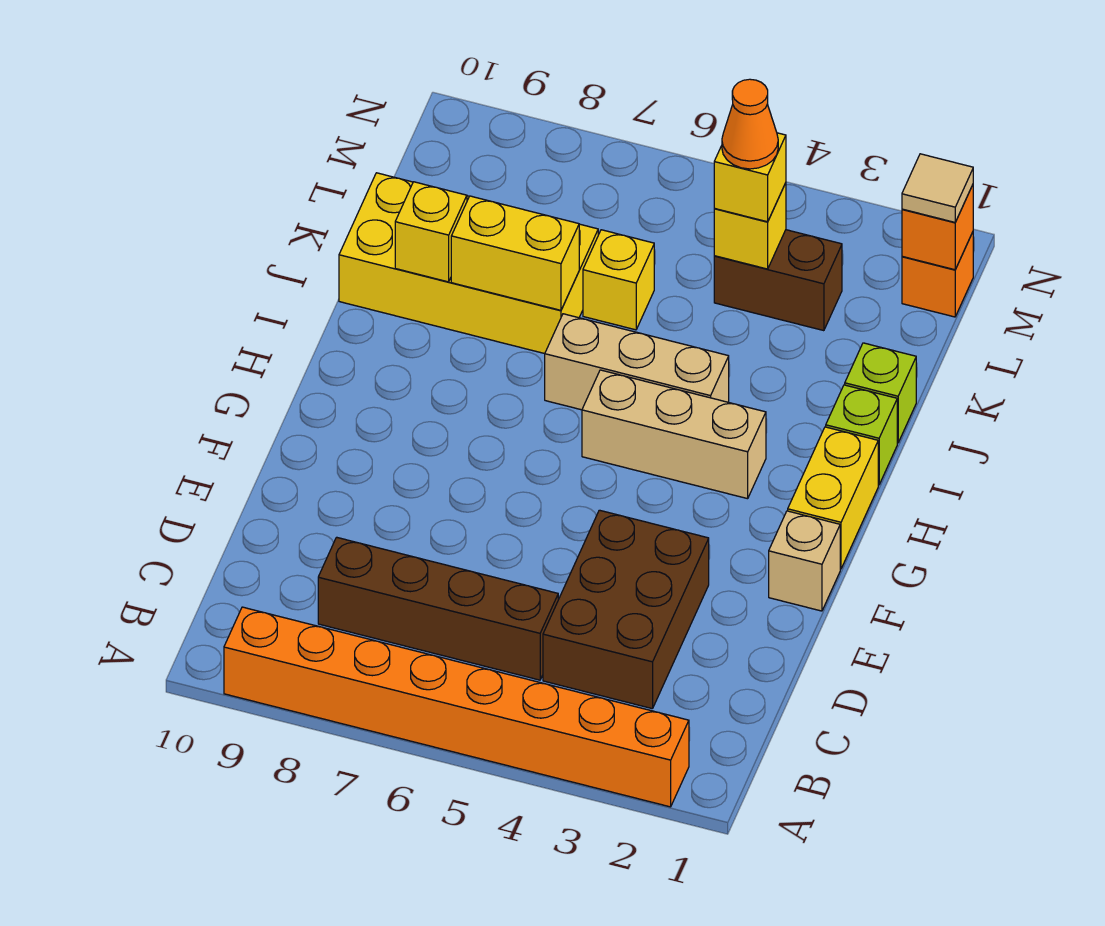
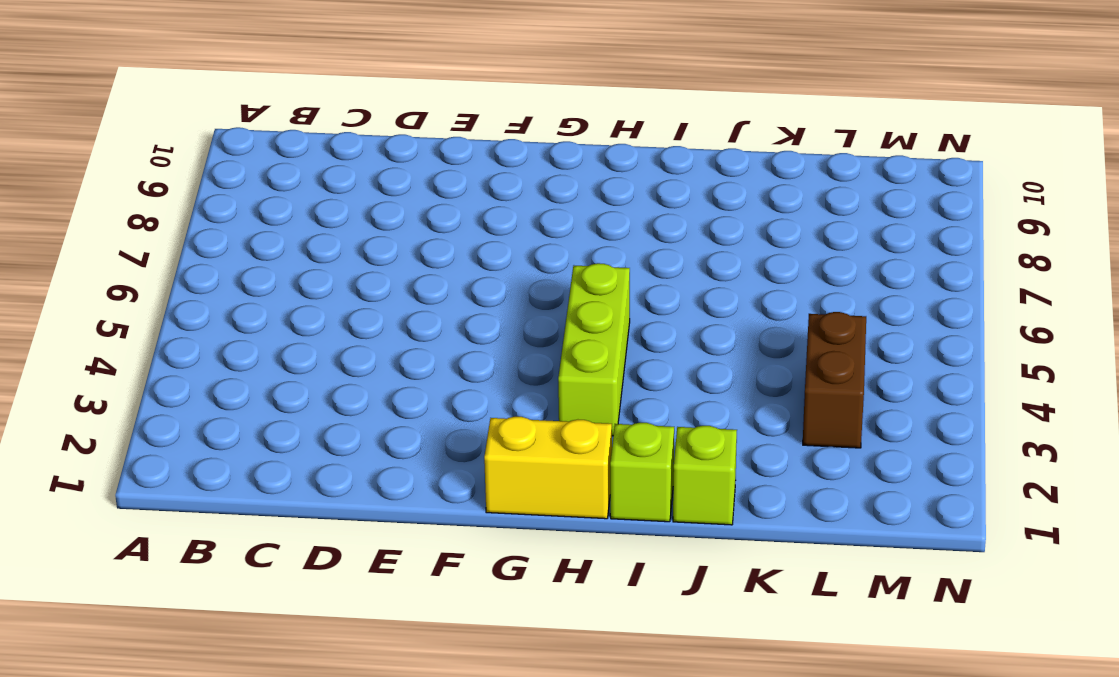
lime 1x3 brick [558,263,630,436] -> tan 1x3 brick [582,370,766,499]
none -> orange 1x8 brick [224,607,689,807]
none -> brown 2x3 brick [543,510,709,709]
none -> brown 1x4 brick [318,537,558,680]

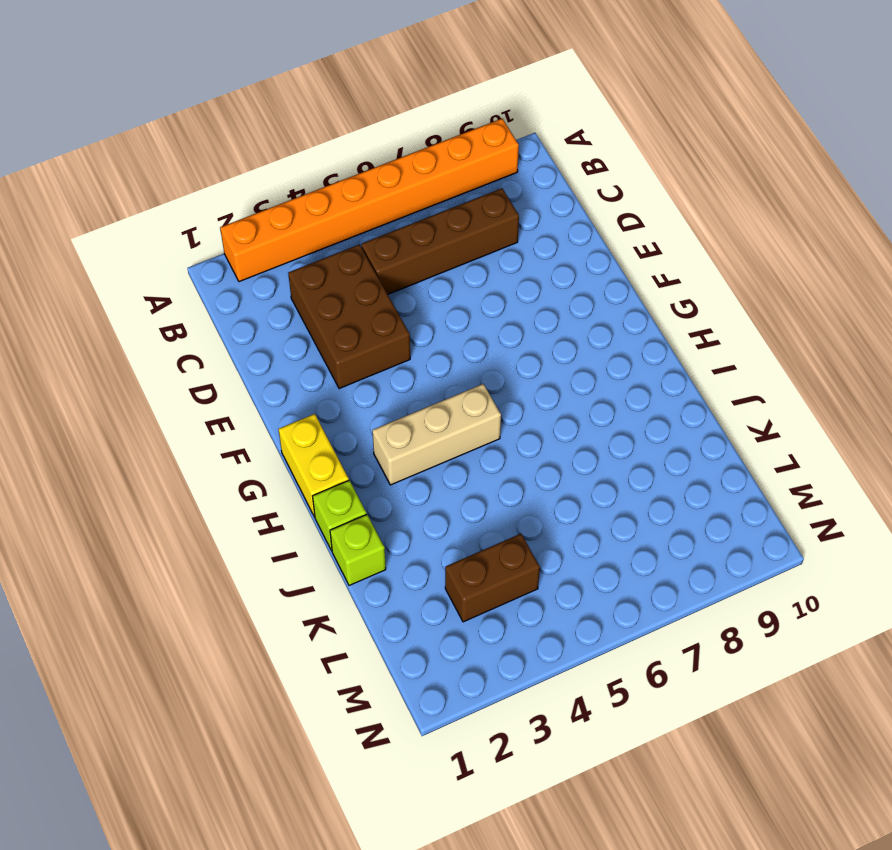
none -> tan 1x1 brick [769,511,840,611]
none -> tan 1x3 brick [545,314,729,410]
none -> yellow 2x4 brick [339,173,598,354]

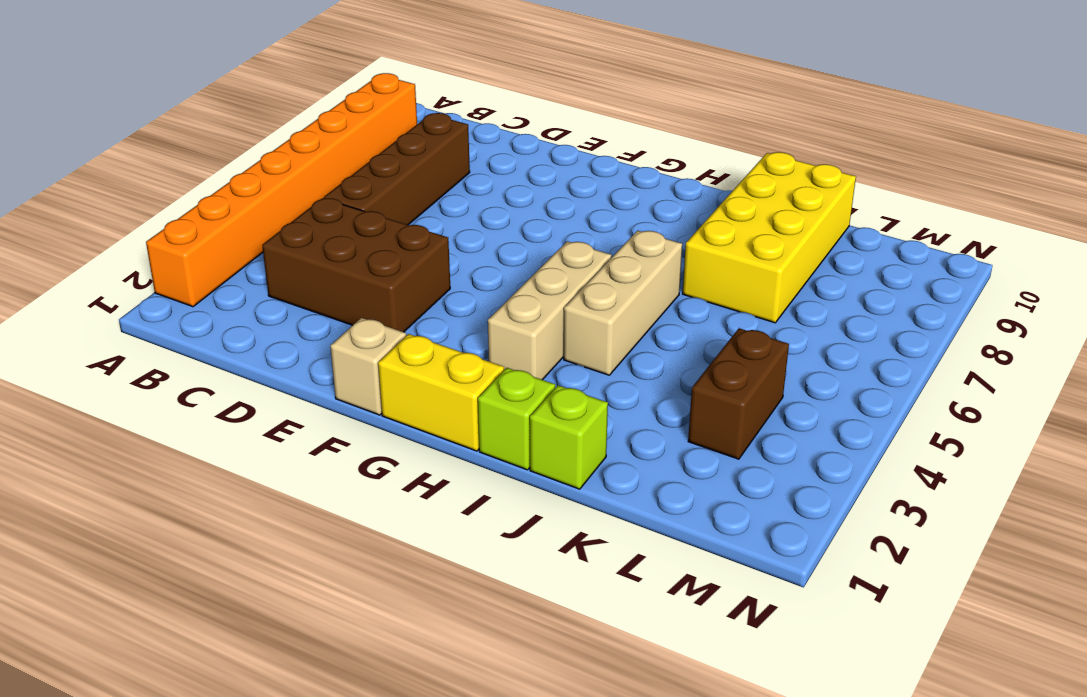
none -> yellow 1x1 brick [583,230,654,330]
none -> orange 1x1 brick [902,232,973,317]
none -> yellow 1x2 brick [451,196,579,310]

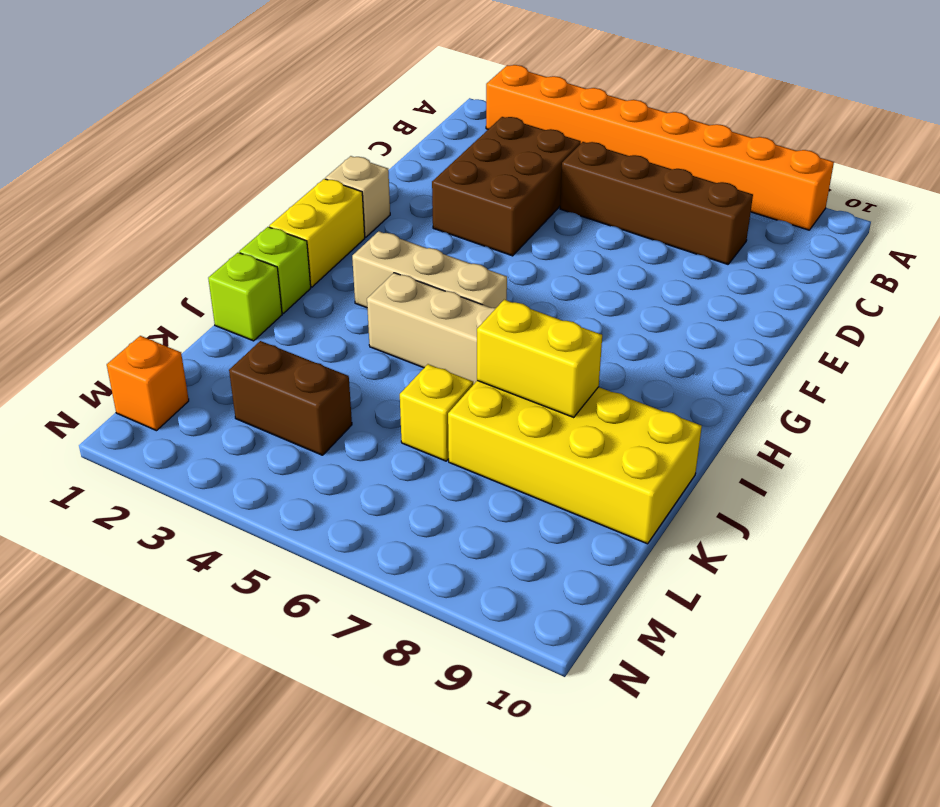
none -> yellow 1x1 brick [395,182,467,282]
none -> yellow 1x1 brick [714,183,786,269]
none -> orange 1x1 brick [902,185,973,270]

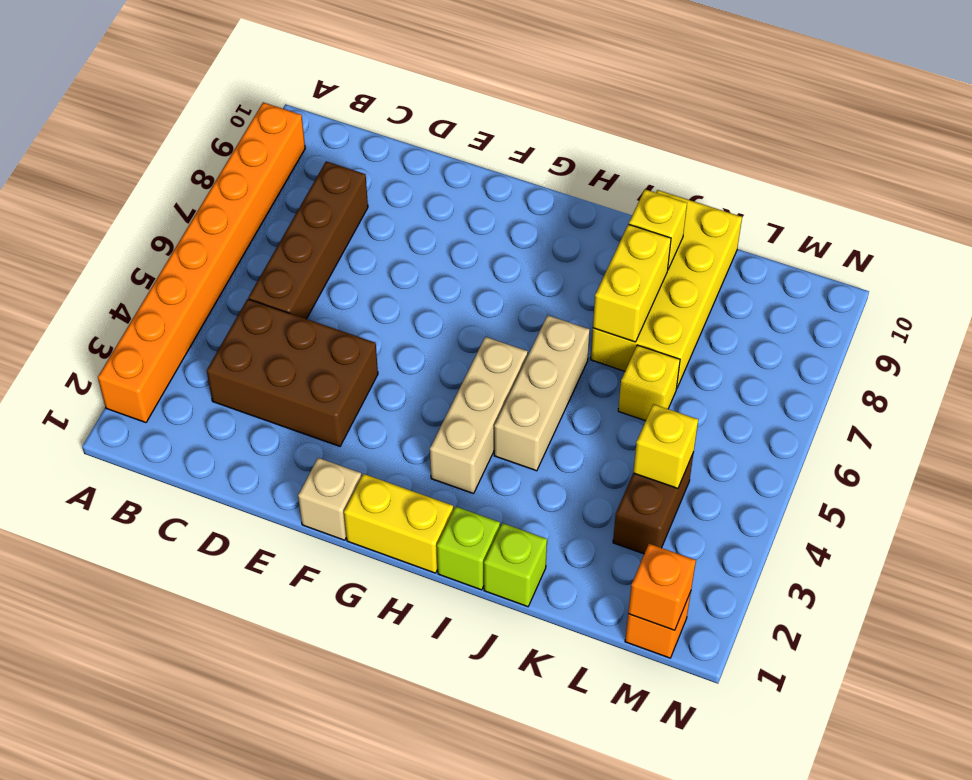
none -> yellow 1x1 brick [714,133,786,222]
none -> tan 1x1 tile [902,154,973,222]
none -> orange 1x1 cone [722,79,778,169]

